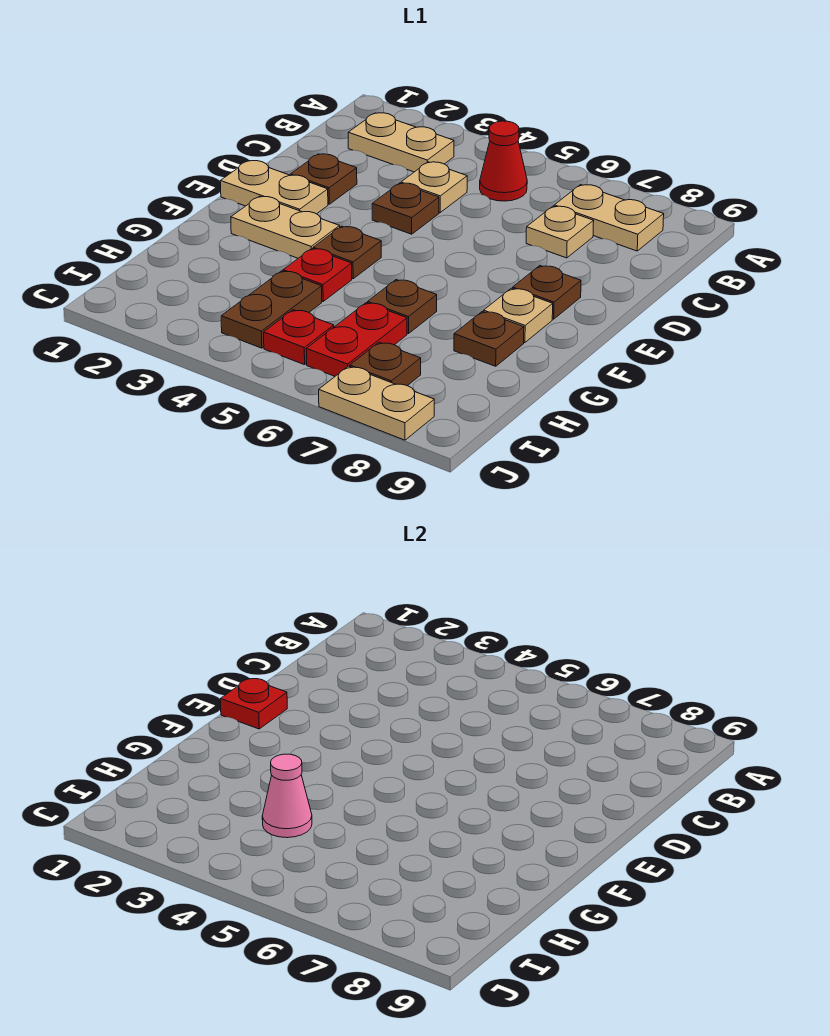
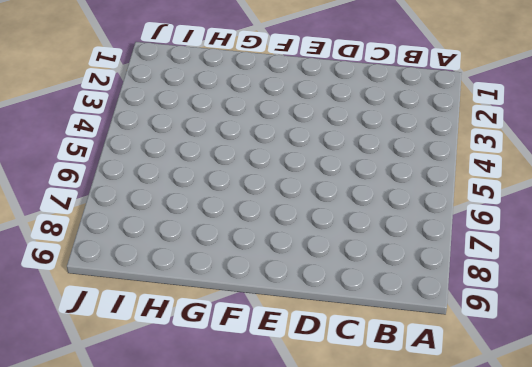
none -> tan 1x2 plate [348,113,454,172]
none -> red 1x1 cone [480,121,527,201]
none -> tan 1x2 plate [554,185,664,251]

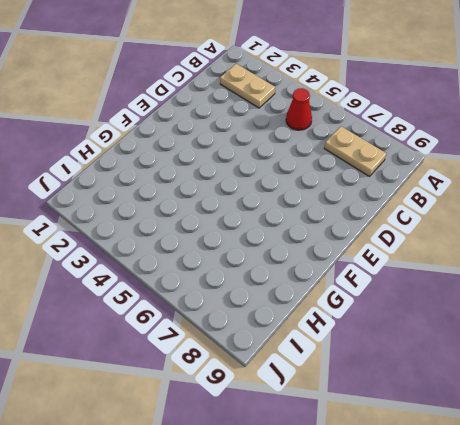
none -> tan 1x1 plate [401,162,467,212]
none -> tan 1x1 plate [526,206,594,258]
none -> brown 1x1 plate [290,154,357,204]

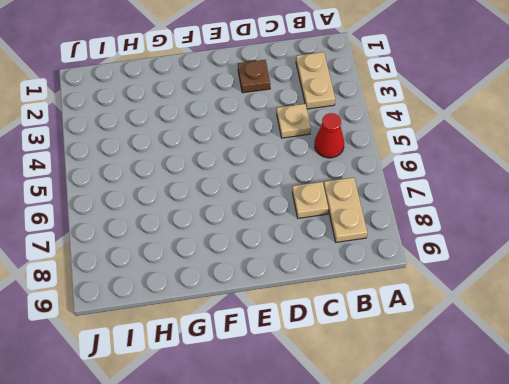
none -> brown 1x1 plate [372,183,439,234]
none -> tan 1x2 plate [220,161,328,214]
none -> brown 1x1 plate [513,266,581,319]

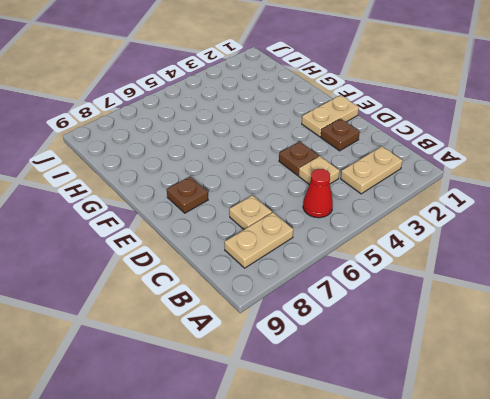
none -> tan 1x2 plate [231,196,340,258]
none -> brown 1x1 plate [313,226,381,279]
none -> tan 1x1 plate [484,288,553,343]

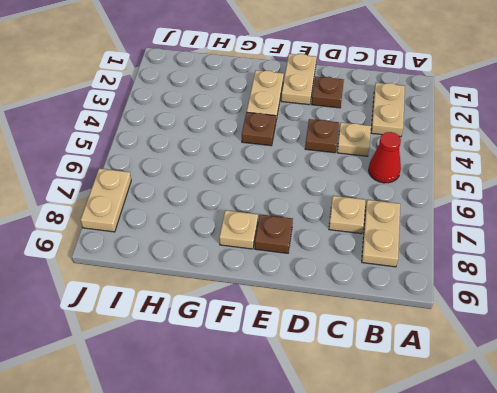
none -> red 1x1 plate [283,248,352,301]
none -> brown 1x1 plate [368,280,437,334]
none -> brown 1x1 plate [454,311,524,366]

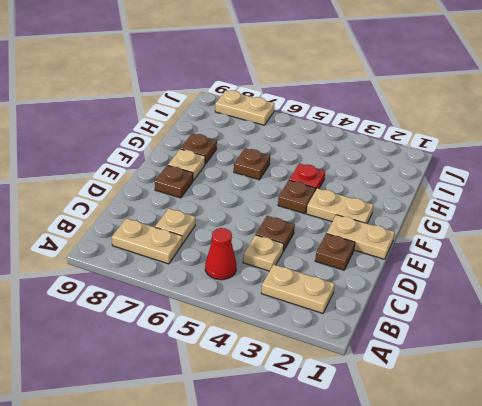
none -> brown 1x2 plate [221,271,322,348]
none -> red 1x2 plate [306,303,407,376]
none -> red 1x1 plate [264,310,334,365]

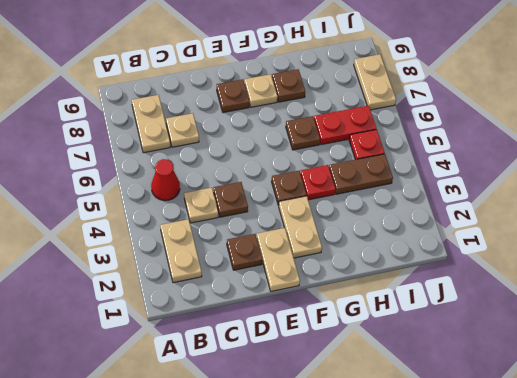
none -> brown 1x1 plate [350,342,421,386]
none -> red 1x1 plate [220,679,287,729]
none -> pink 1x1 cone [262,754,312,838]

